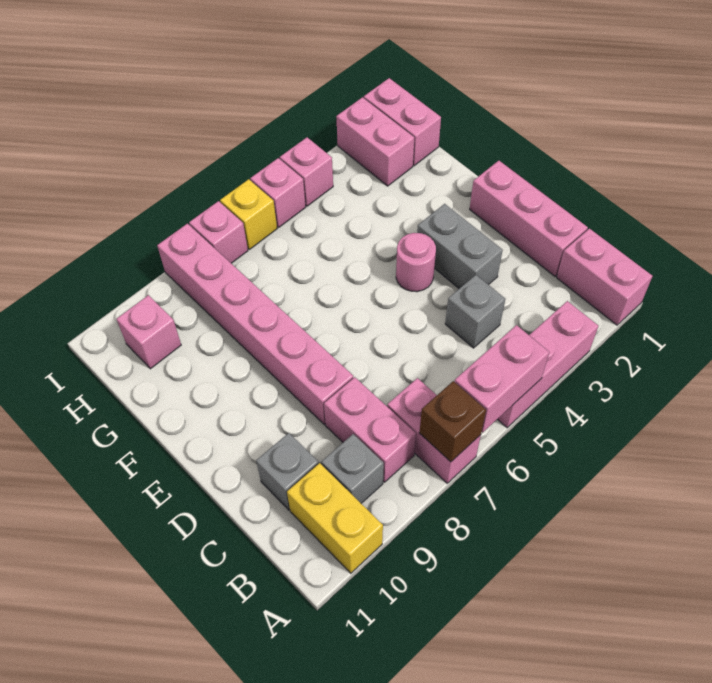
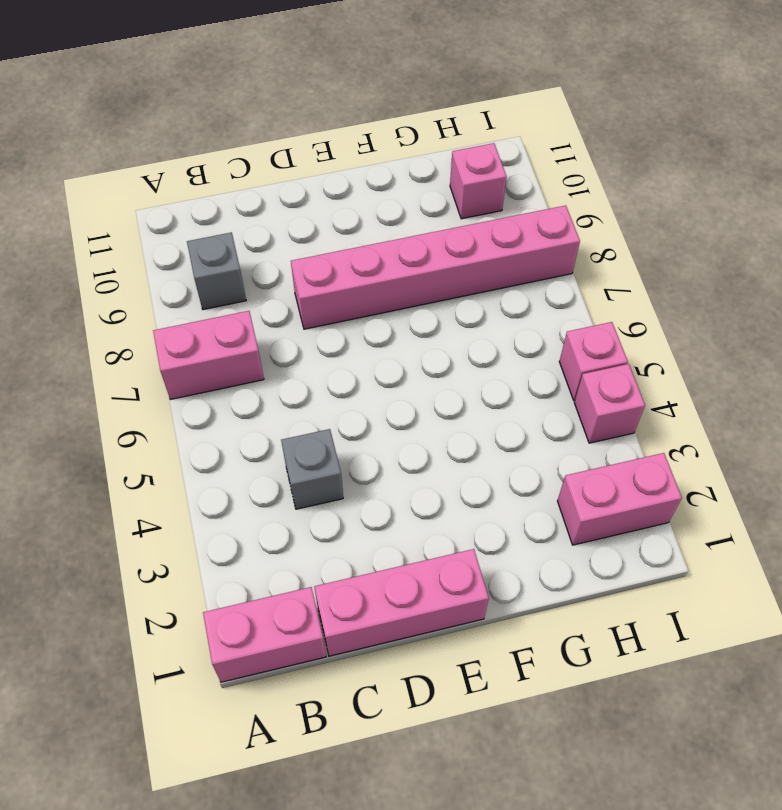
none -> pink 1x3 brick [497,301,598,428]
none -> yellow 1x2 brick [287,463,383,573]
none -> pink 1x2 brick [324,377,416,482]

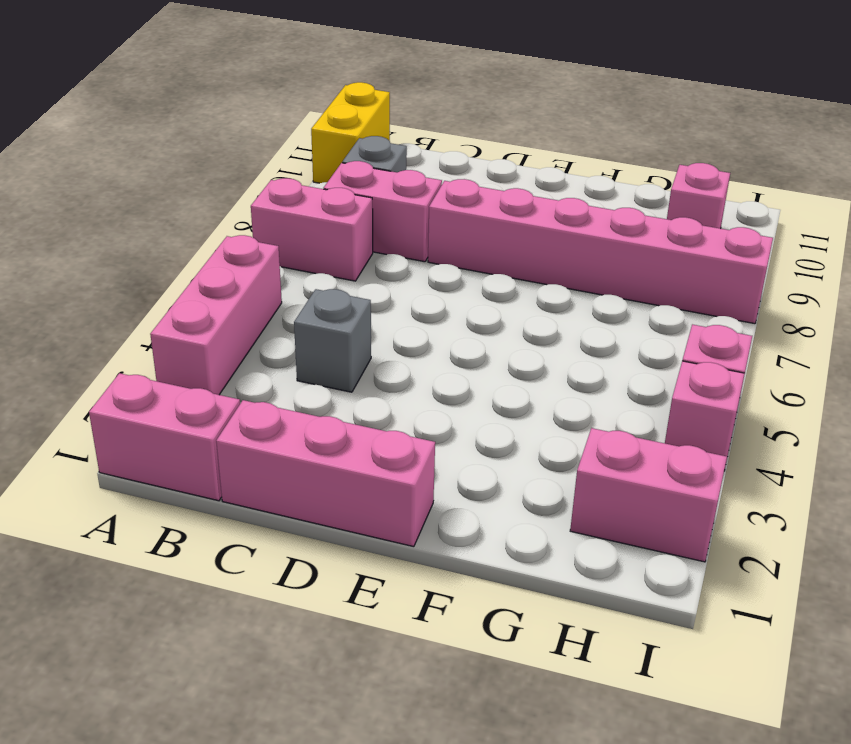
yellow 1x2 brick [311,82,390,183] -> yellow 1x2 brick turned to [287,463,383,573]
none -> grey 1x1 brick [256,433,318,510]
none -> grey 1x2 brick [417,204,503,289]
none -> pink 1x1 round brick [396,233,436,292]

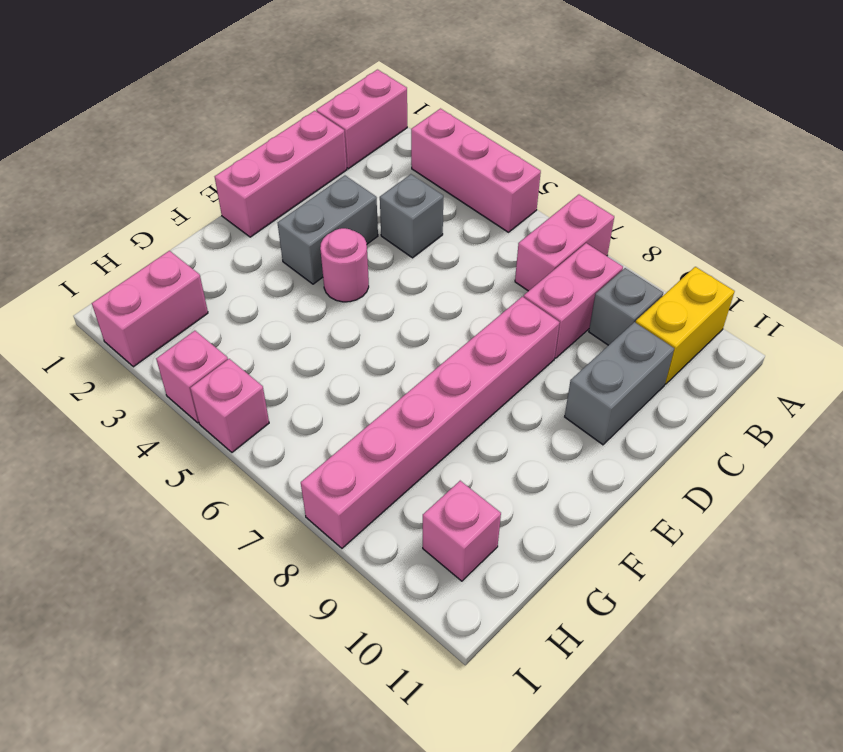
grey 1x2 brick [565,322,674,445] -> grey 1x1 brick [256,433,318,510]
none -> pink 1x2 brick [364,78,441,166]
none -> yellow 1x1 brick [220,179,277,249]
none -> pink 1x1 brick [189,201,248,263]

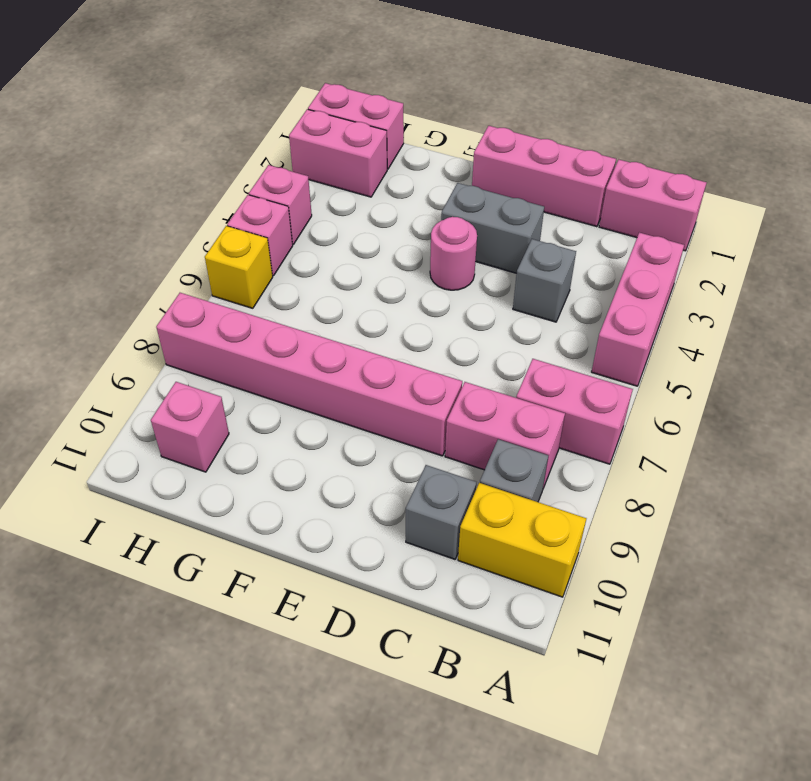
none -> pink 1x1 brick [189,201,248,263]
none -> pink 1x2 brick [455,325,549,433]
none -> brown 1x1 brick [419,381,486,462]

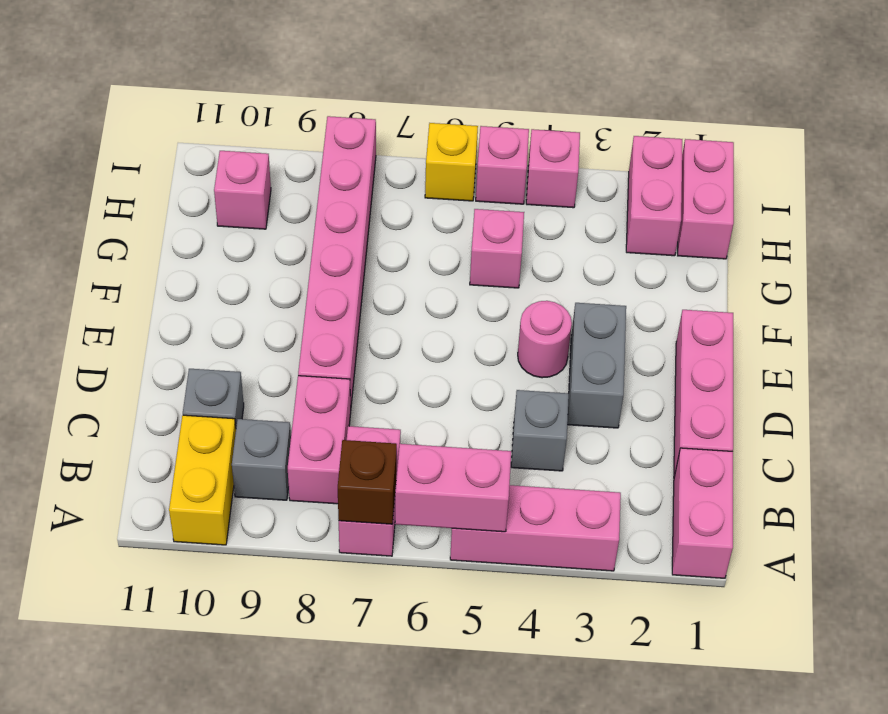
pink 1x1 brick [470,209,524,288] -> pink 1x1 brick moved to [189,201,248,263]

